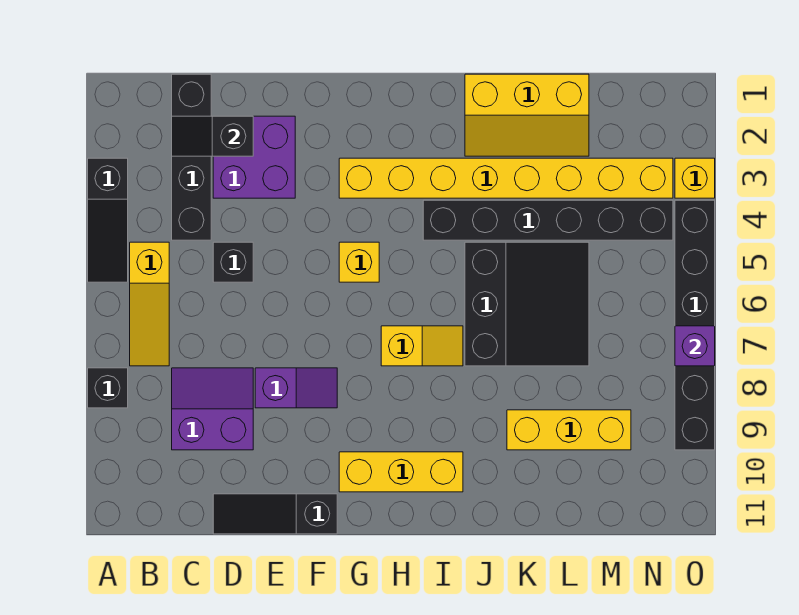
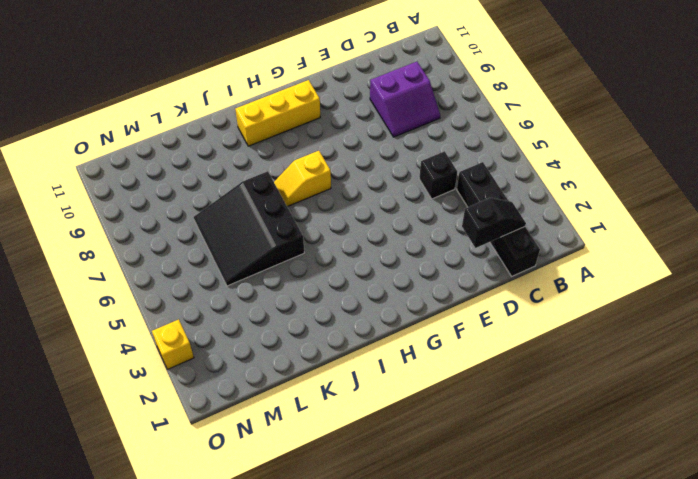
none -> black 1x3 slope [88,158,128,282]
none -> black 1x1 brick [88,368,128,408]
none -> yellow 1x3 slope [130,242,169,366]

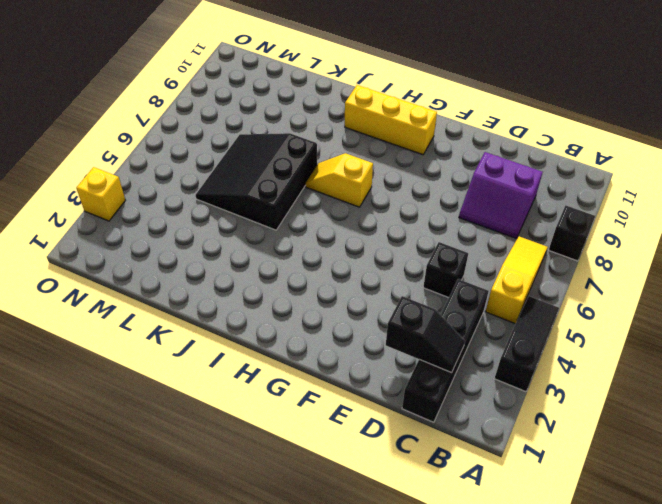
none -> purple 2x2 brick [213,116,295,198]
none -> black 1x3 slope [213,494,337,534]
none -> purple 1x2 slope [255,368,337,408]

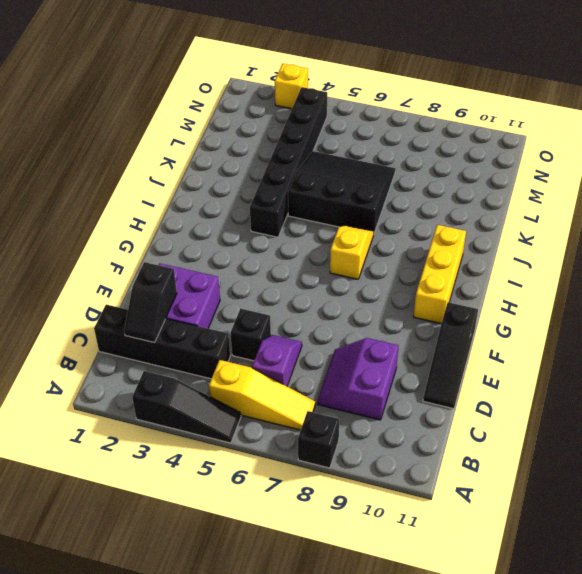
purple 1x2 slope [252,335,302,386] -> purple 1x2 slope moved to [255,368,337,408]
none -> yellow 1x8 brick [339,158,673,198]
none -> yellow 1x1 brick [339,242,379,282]
none -> yellow 2x3 slope [465,74,589,156]

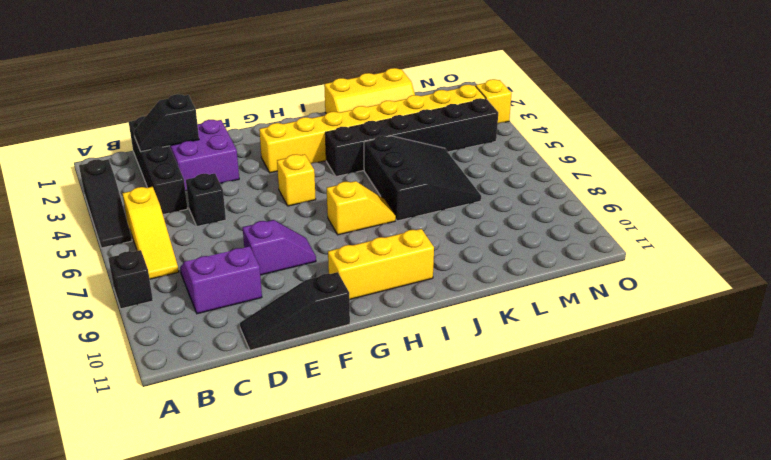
none -> yellow 1x3 brick [507,410,631,450]
none -> black 1x6 brick [675,200,715,450]
none -> purple 1x1 brick [675,326,715,366]

